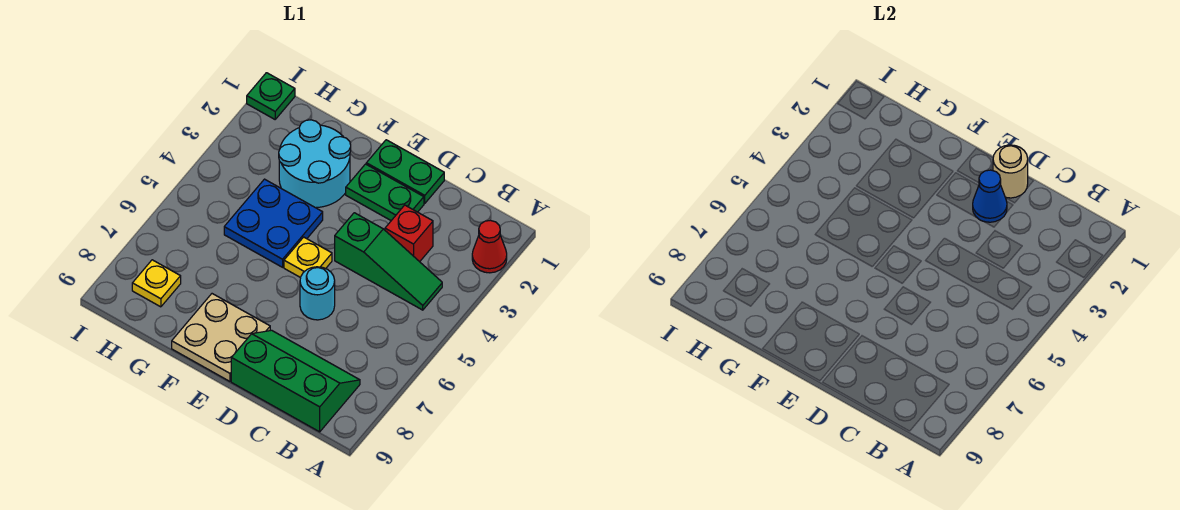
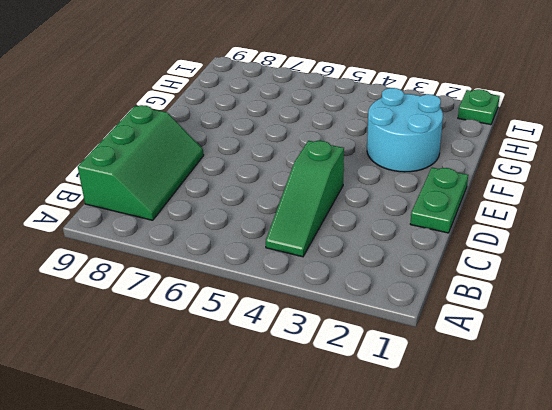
none -> red 1x1 cone [472,220,507,273]
none -> red 1x1 brick [385,205,433,262]
none -> green 1x2 plate [346,164,424,221]

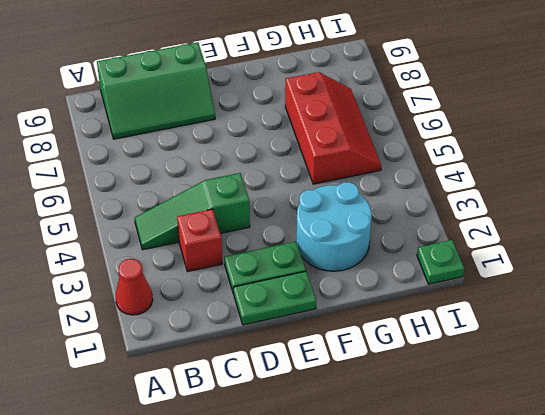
red 2x3 slope [285,72,381,184] -> blue 2x2 plate [224,179,323,267]
none -> cyan 1x1 round brick [300,267,335,320]
none -> yellow 1x1 plate [284,237,332,278]
none -> tan 2x2 plate [172,294,270,381]

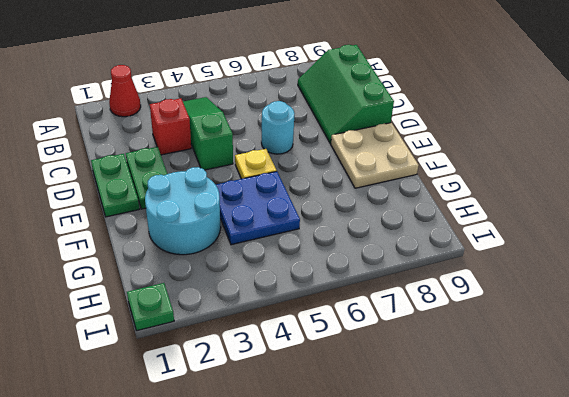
none -> yellow 1x1 plate [132,260,181,307]
none -> tan 1x1 round brick [993,145,1028,198]
none -> blue 1x1 cone [973,170,1007,222]

